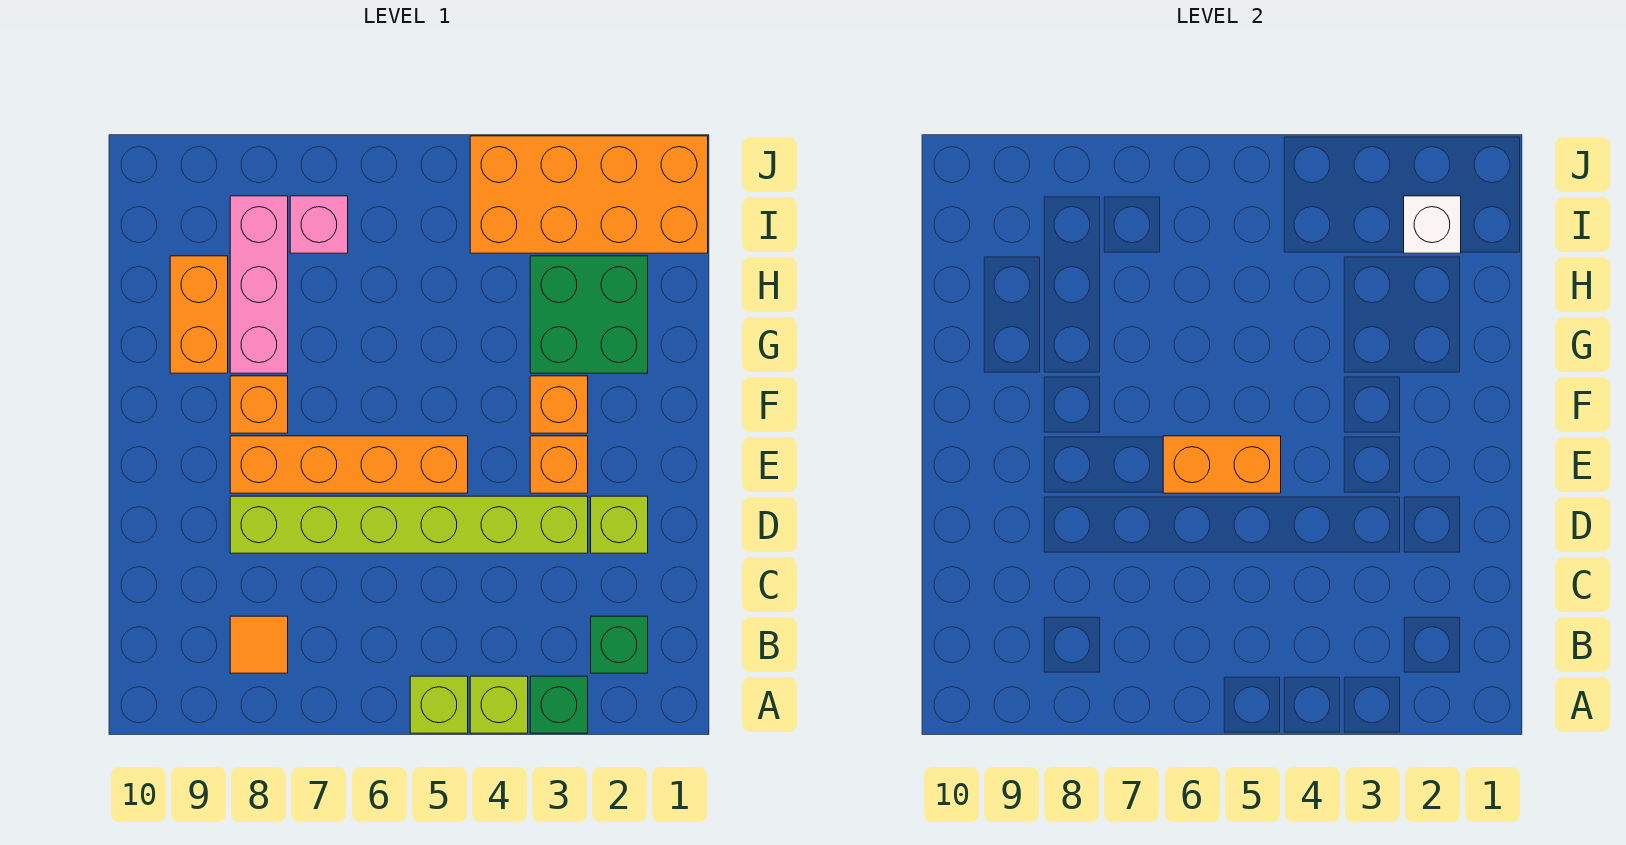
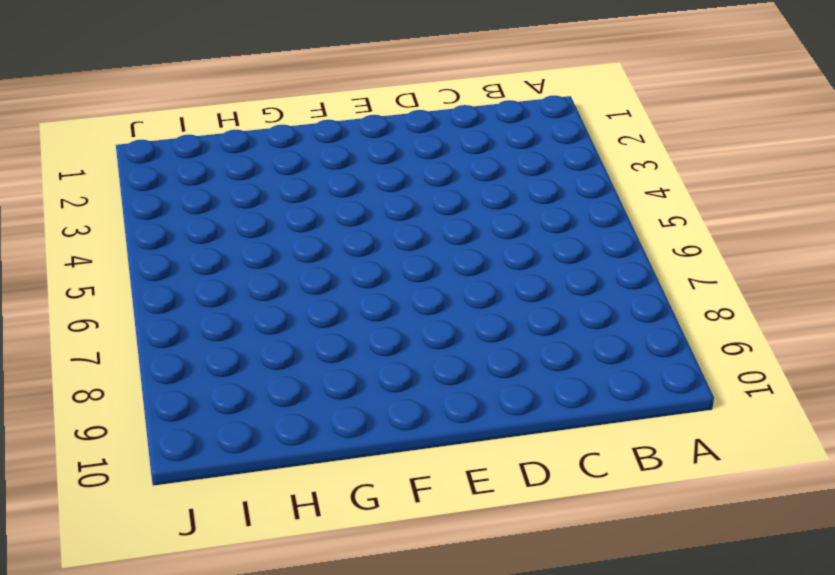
none -> green 1x1 brick [530,676,588,733]
none -> lime 1x1 brick [470,676,528,733]
none -> lime 1x1 brick [410,676,468,733]

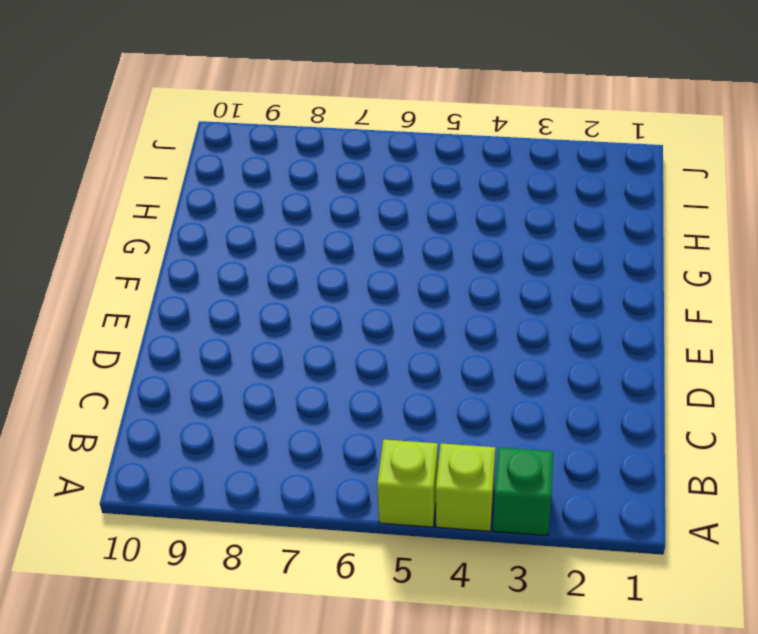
none -> green 1x1 brick [591,616,648,673]
none -> orange 1x1 tile [230,616,288,673]
none -> lime 1x1 brick [591,496,648,553]

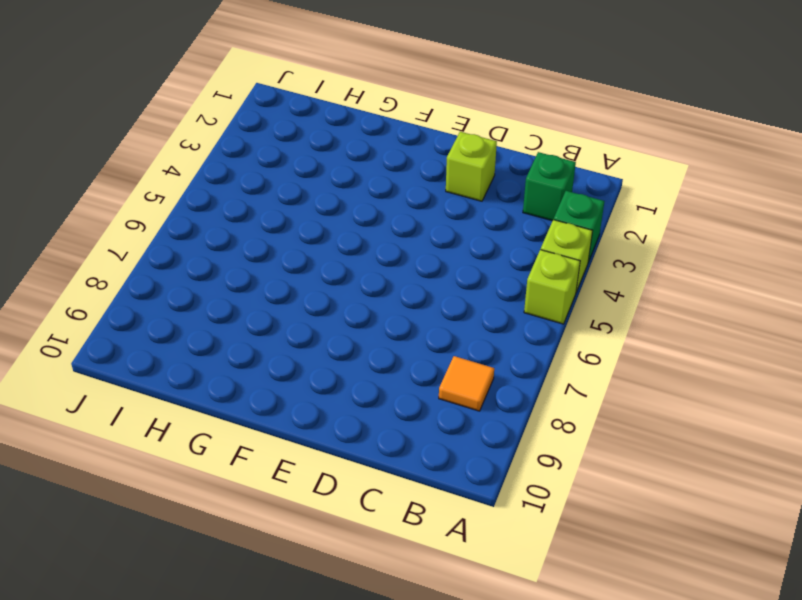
none -> lime 1x6 brick [230,496,588,553]
none -> orange 1x1 brick [530,436,588,493]
none -> orange 1x4 brick [230,436,468,493]

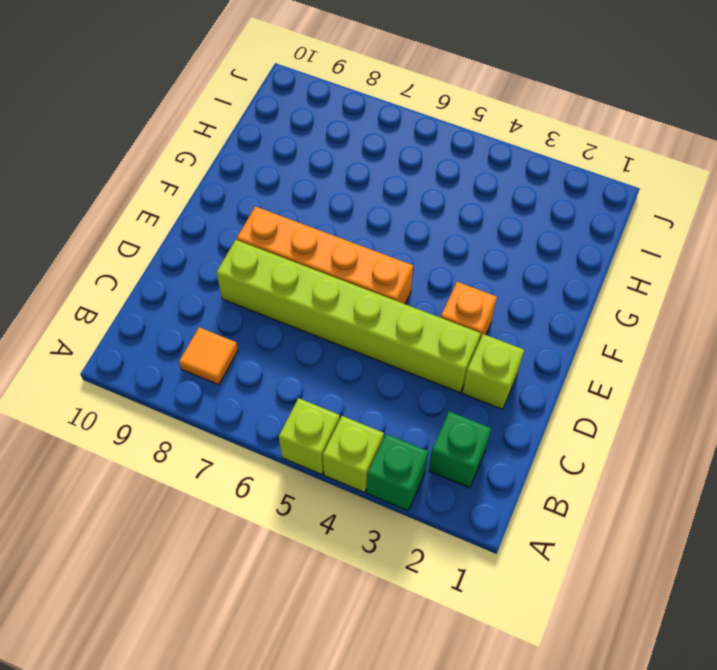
none -> orange 1x1 brick [530,376,588,433]
none -> orange 1x1 brick [230,376,288,433]
none -> green 2x2 brick [530,256,648,373]

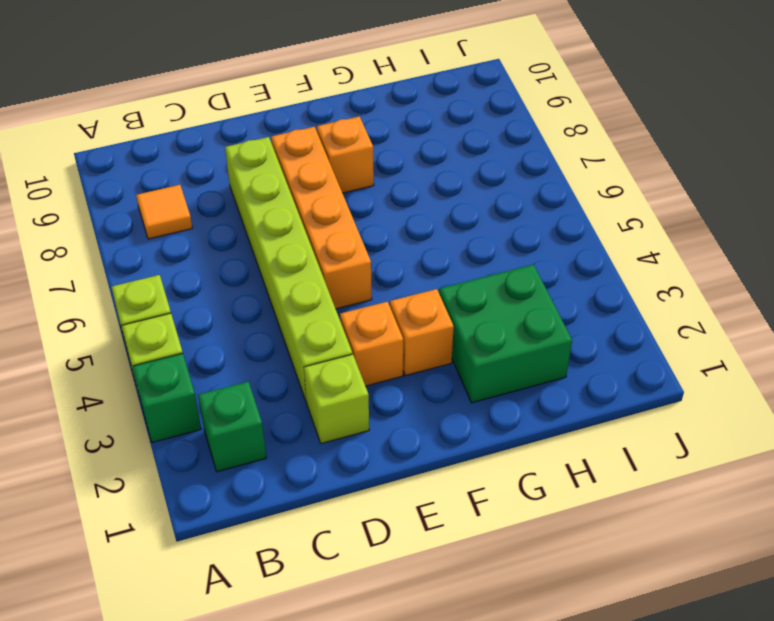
none -> pink 1x3 brick [230,196,288,373]
none -> orange 1x2 brick [170,256,228,373]
none -> orange 2x4 brick [470,136,708,253]

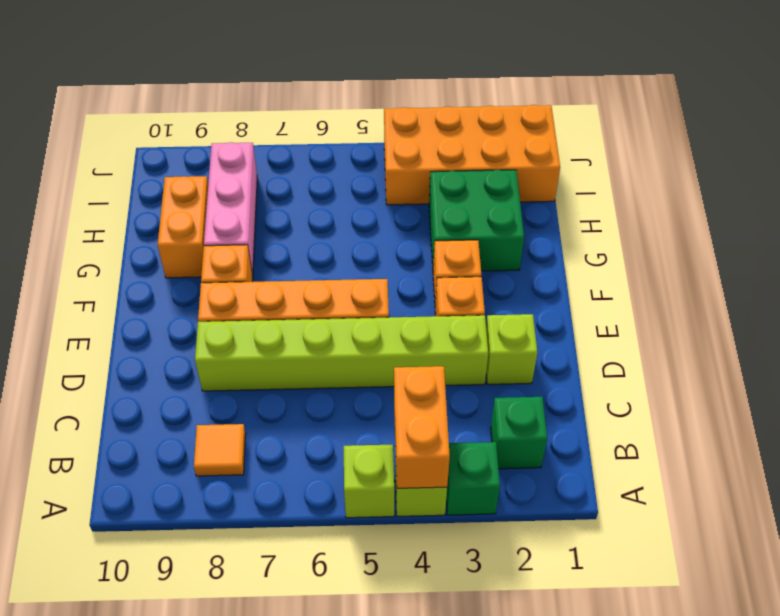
orange 1x2 brick [394,366,450,488] -> orange 1x2 brick turned to [1163,436,1281,493]
none -> pink 1x1 brick [290,196,348,253]
none -> white 1x1 brick [1404,196,1461,253]

